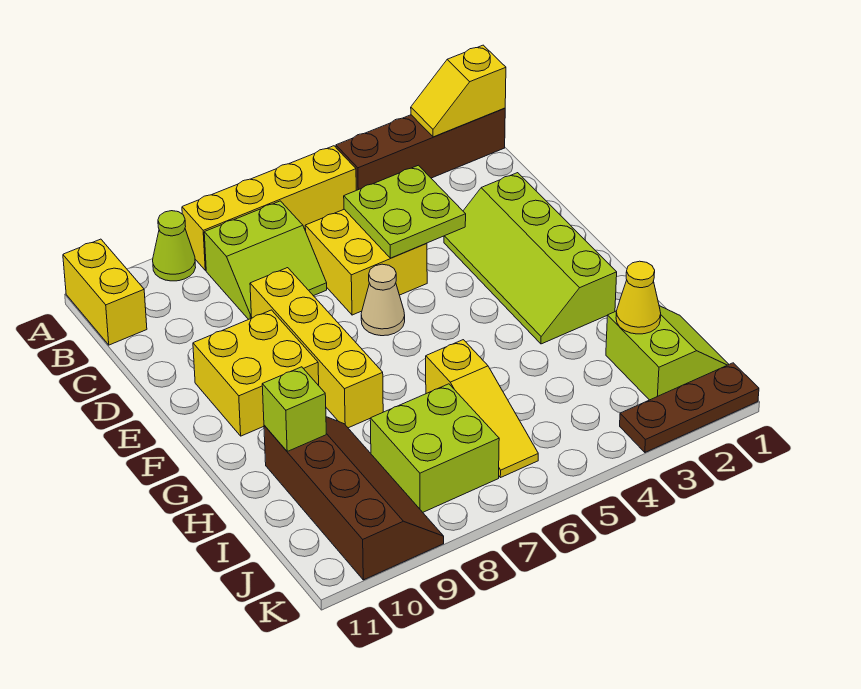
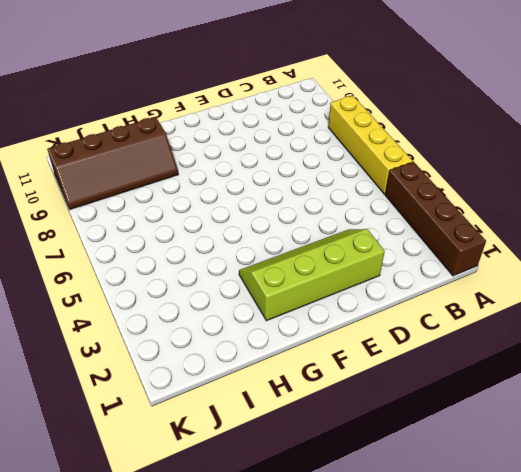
none -> lime 1x1 cone [153,211,196,281]
none -> yellow 1x2 brick [63,239,147,345]
none -> lime 2x2 slope [204,201,327,319]

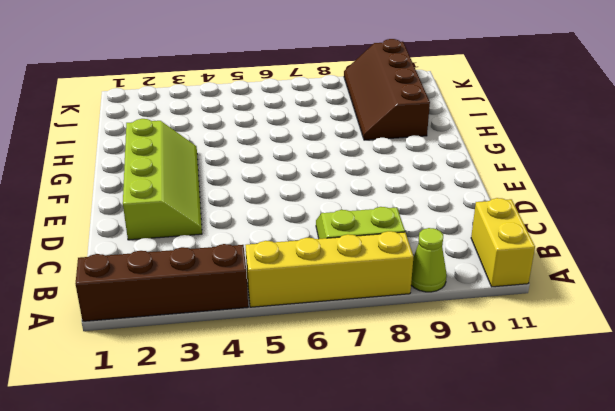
none -> yellow 2x2 brick [305,209,427,315]
none -> yellow 1x4 brick [250,268,383,428]
none -> tan 1x1 cone [361,264,405,336]

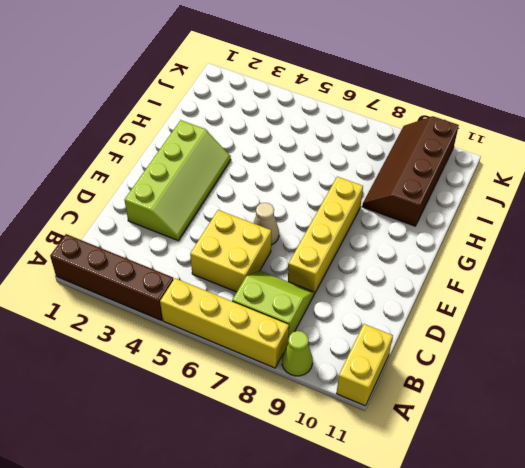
none -> yellow 2x2 brick [193,310,319,436]
none -> yellow 1x3 slope [426,340,538,478]
none -> lime 2x2 slope [606,306,729,400]

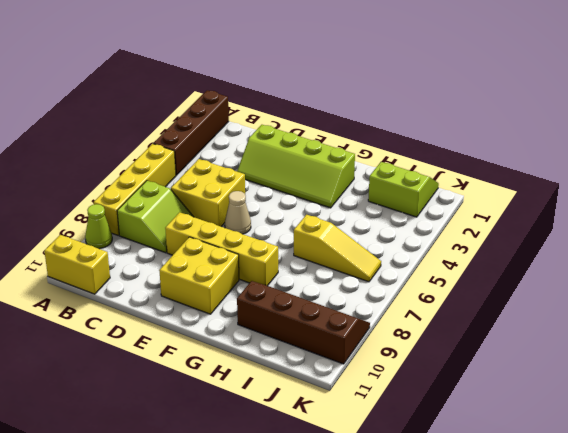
none -> lime 2x2 brick [370,384,499,512]
none -> brown 1x3 plate [620,363,759,452]
none -> yellow 1x2 slope [411,45,506,137]

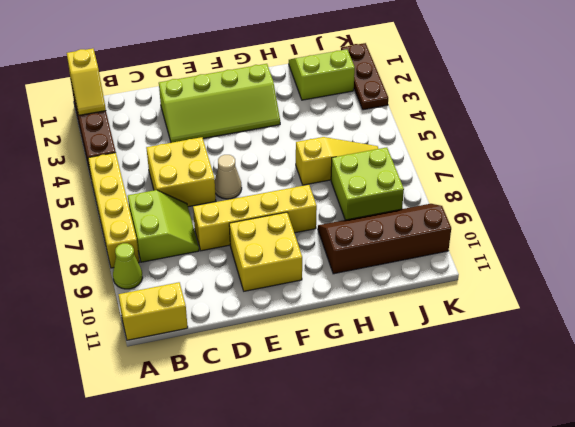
none -> lime 2x2 plate [344,165,466,258]
none -> lime 1x1 brick [262,367,326,451]
none -> yellow 1x1 cone [616,261,661,334]

